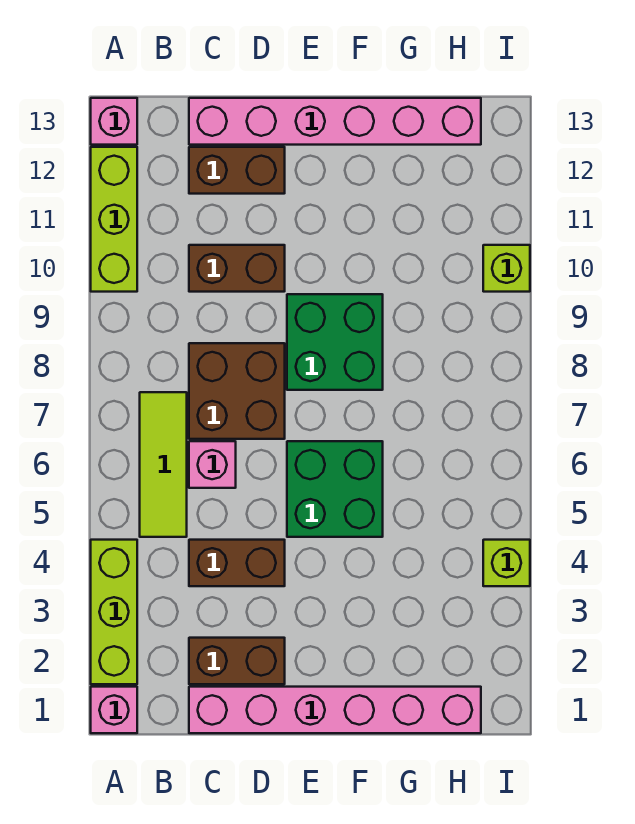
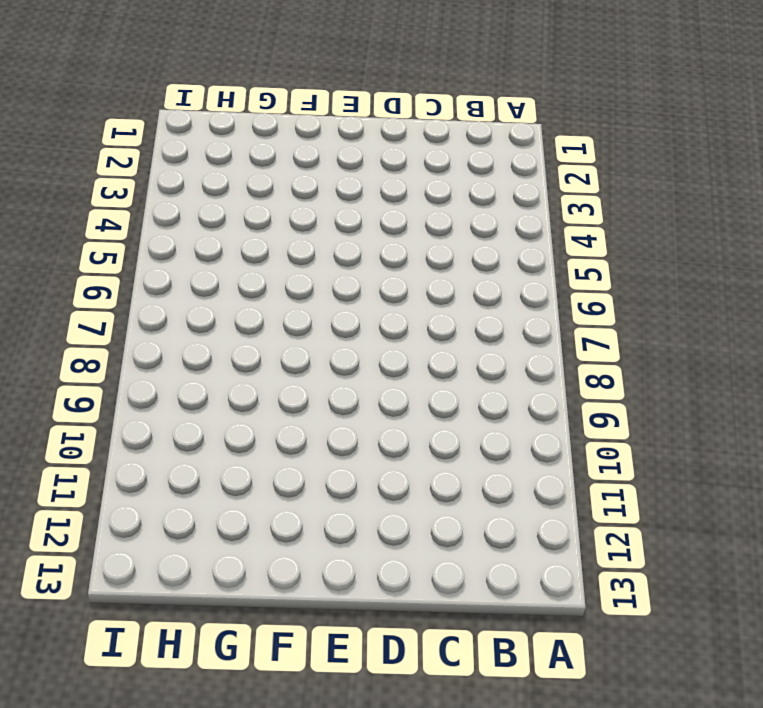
none -> pink 1x1 brick [91,687,137,733]
none -> lime 1x3 brick [91,540,137,684]
none -> lime 1x3 brick [91,147,137,292]

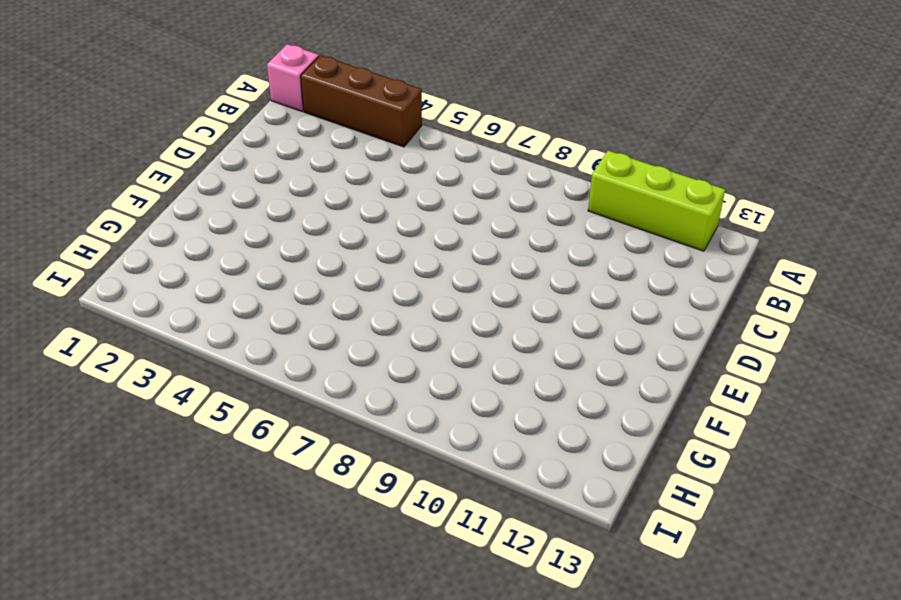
brown 1x3 brick [301,55,422,147] -> lime 1x3 brick [91,540,137,684]
none -> pink 1x1 brick [91,98,137,145]
none -> lime 1x3 tile [140,392,187,537]
none -> pink 1x6 brick [189,687,481,733]

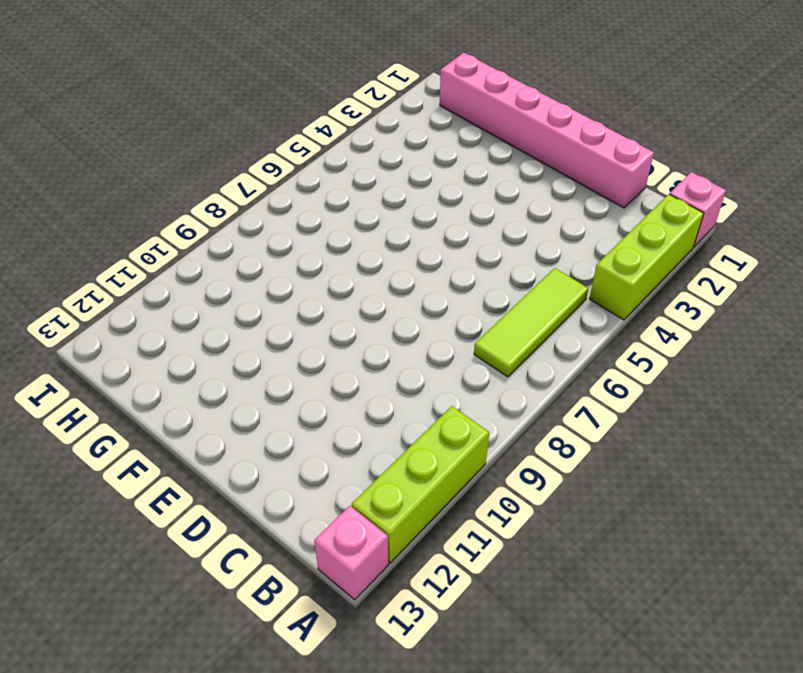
none -> brown 1x2 brick [189,638,285,684]
none -> brown 1x2 brick [189,540,285,586]
none -> pink 1x1 brick [189,441,236,488]

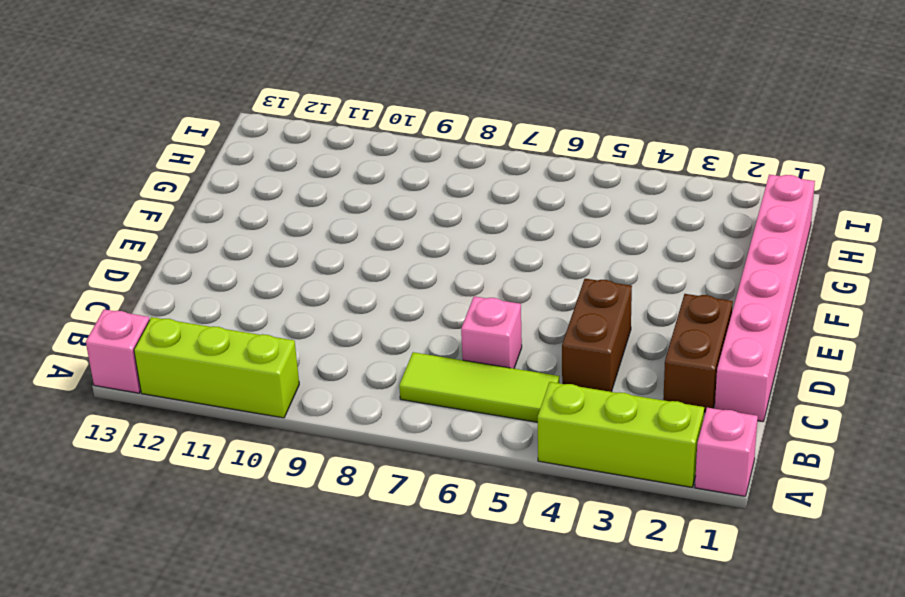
none -> brown 2x2 brick [189,343,285,439]
none -> brown 1x2 brick [189,245,285,292]
none -> brown 1x2 brick [189,147,285,194]

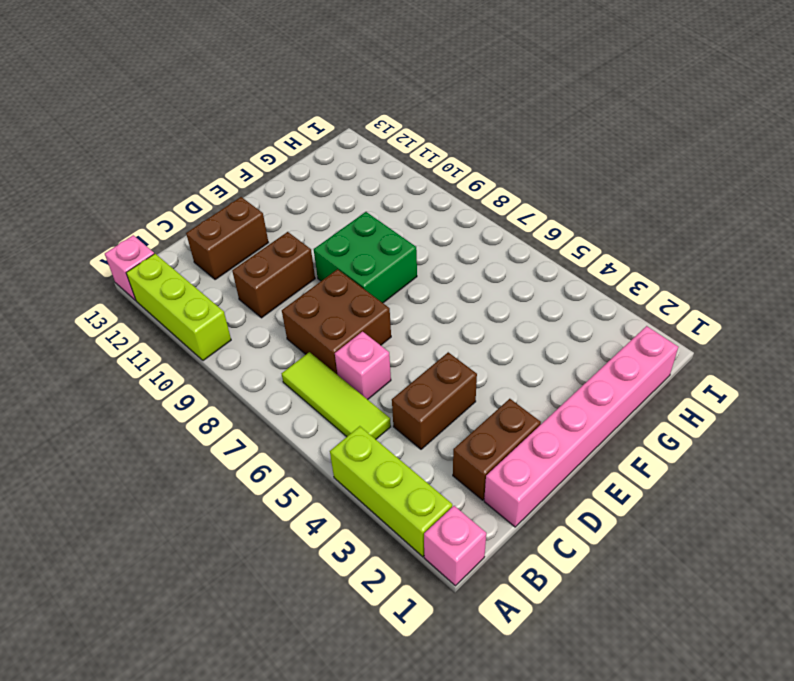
none -> pink 1x6 brick [189,98,481,145]
none -> green 2x2 brick [287,441,383,537]
none -> lime 1x1 brick [483,540,530,586]

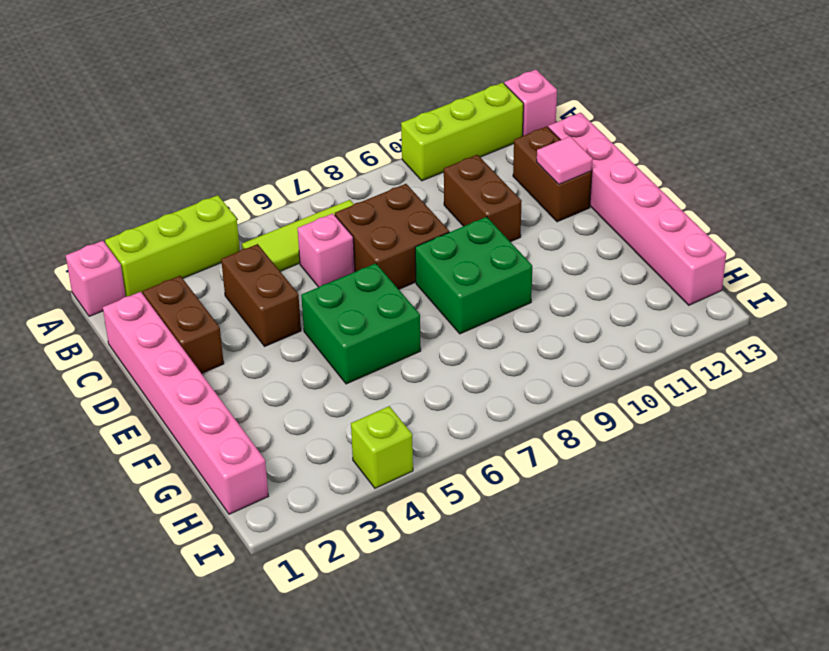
pink 1x1 tile [537,136,593,184] -> none
none -> lime 1x1 brick [483,245,530,292]

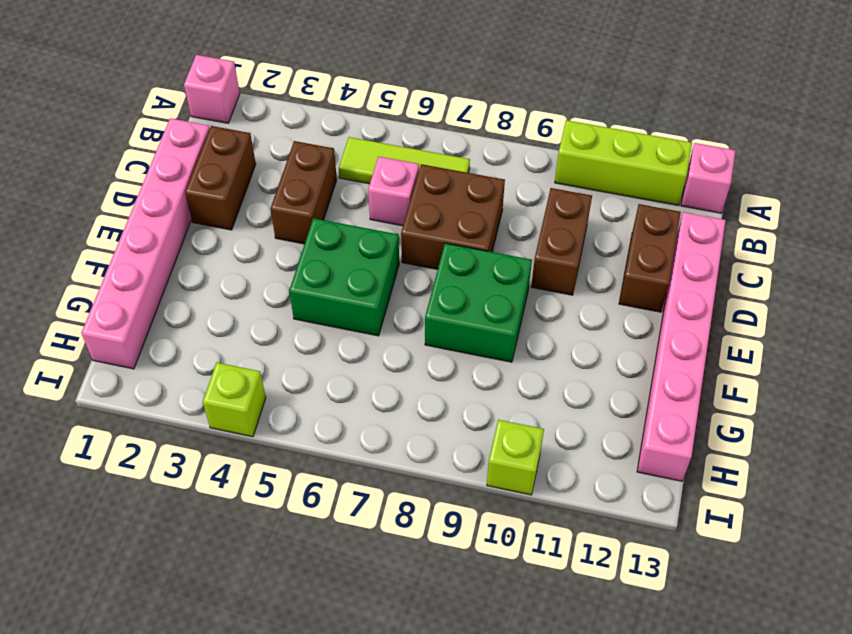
none -> lime 1x3 brick [91,540,137,684]

